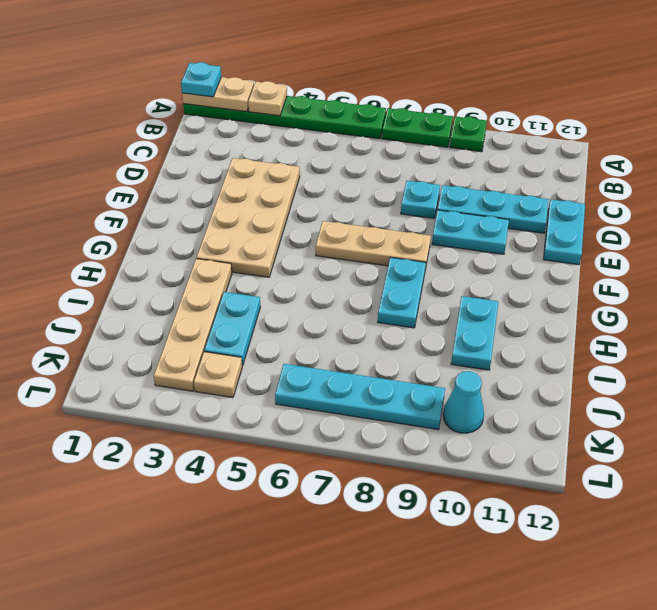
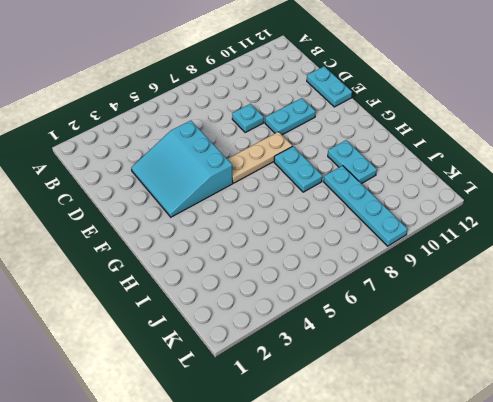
cyan 3x3 slope [131,121,233,217] -> tan 2x4 plate [196,158,300,277]
cyan 1x4 plate [324,166,408,246] -> cyan 1x4 plate turned to [275,364,445,430]
none -> green 1x6 plate [183,96,386,139]
none -> green 1x2 plate [382,108,453,147]
none -> green 1x1 plate [450,117,487,152]

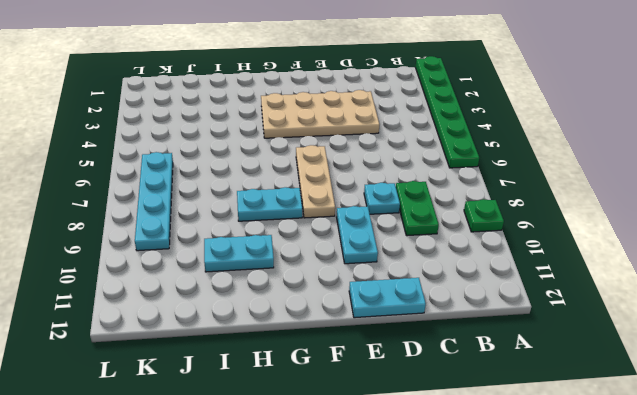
green 1x2 plate [396,181,439,236] -> green 1x2 plate moved to [382,108,453,147]
none -> cyan 1x3 plate [438,185,549,233]
none -> tan 1x4 plate [154,259,232,391]
none -> cyan 1x2 plate [204,292,260,366]

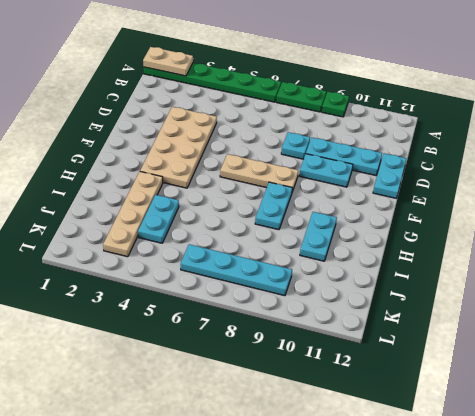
none -> tan 1x1 plate [194,352,242,398]
none -> cyan 1x1 cone [443,371,484,433]
none -> tan 1x1 plate [248,81,287,116]

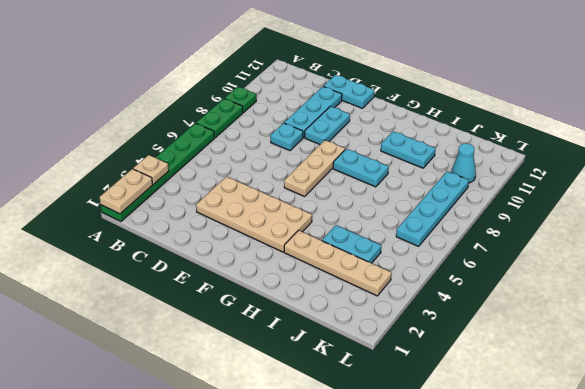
none -> tan 1x1 plate [194,352,242,398]
none -> cyan 1x1 plate [181,62,221,97]

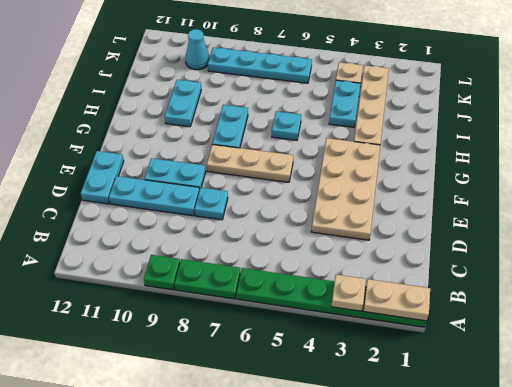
cyan 1x1 plate [272,111,301,140] -> cyan 1x1 plate moved to [181,62,221,97]

